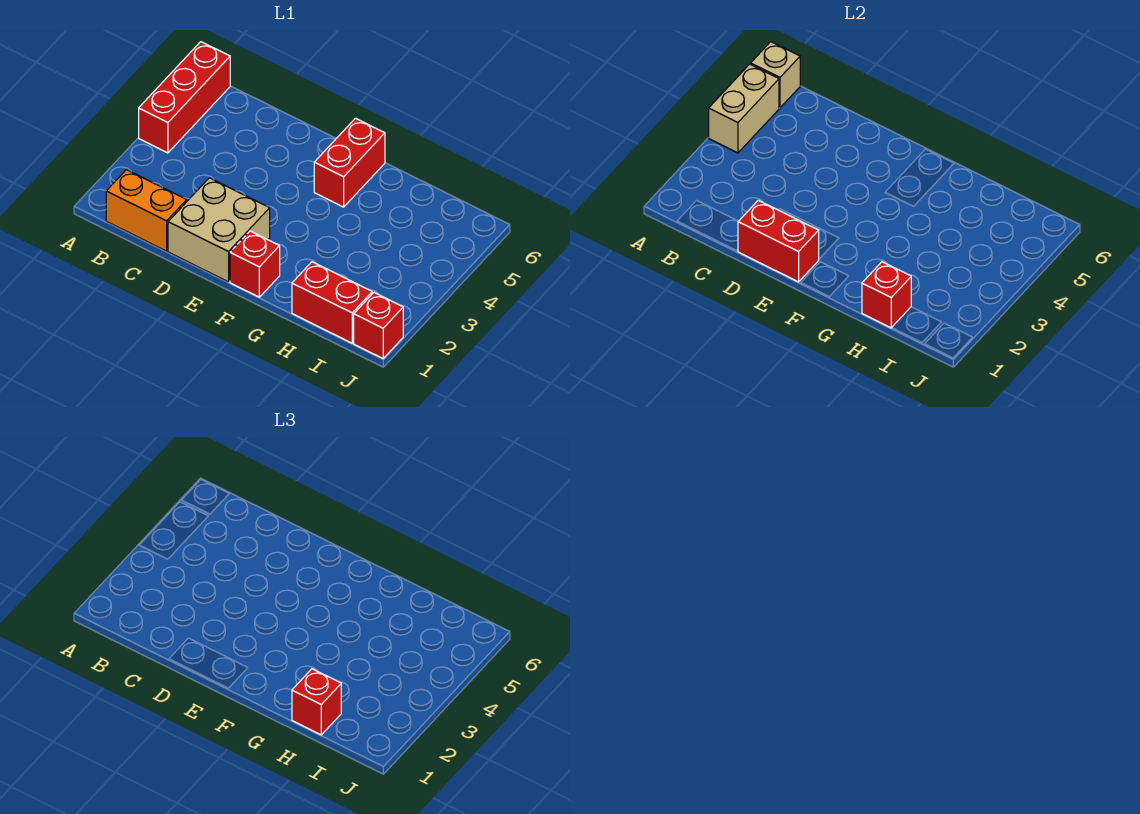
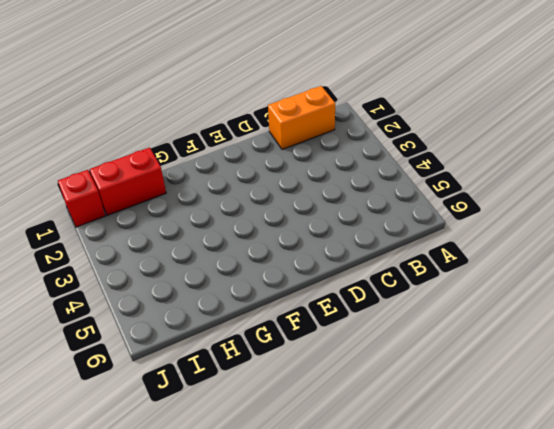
none -> red 1x3 brick [139,42,230,153]
none -> tan 2x2 brick [168,178,270,282]
none -> red 1x1 brick [230,231,280,297]

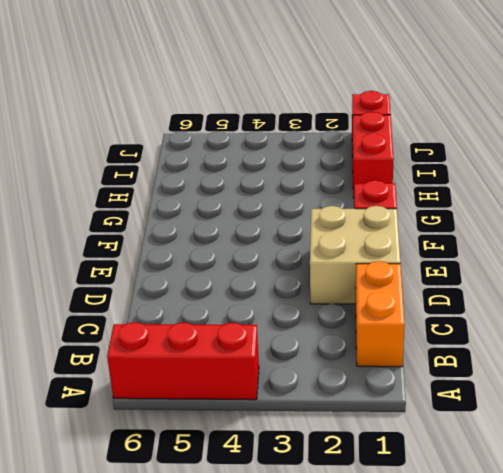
none -> red 1x2 brick [314,118,385,207]
none -> tan 1x2 brick [709,64,779,153]
none -> tan 1x1 brick [751,42,800,108]

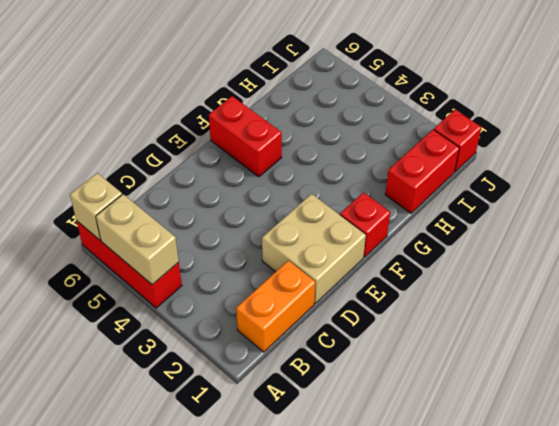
none -> red 1x2 brick [738,200,819,282]
none -> red 1x1 brick [862,262,911,328]
none -> red 1x1 brick [292,669,341,735]

